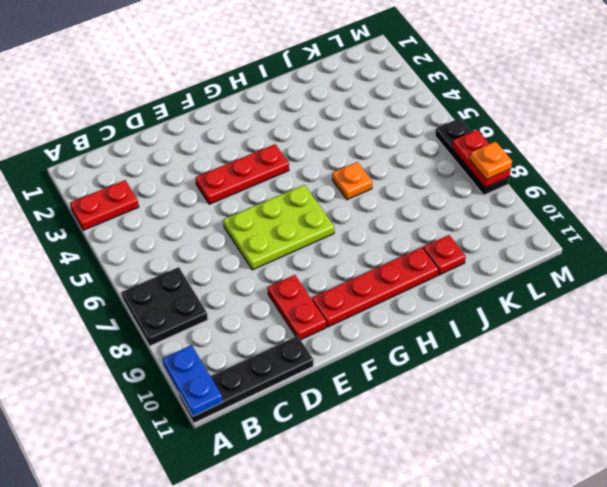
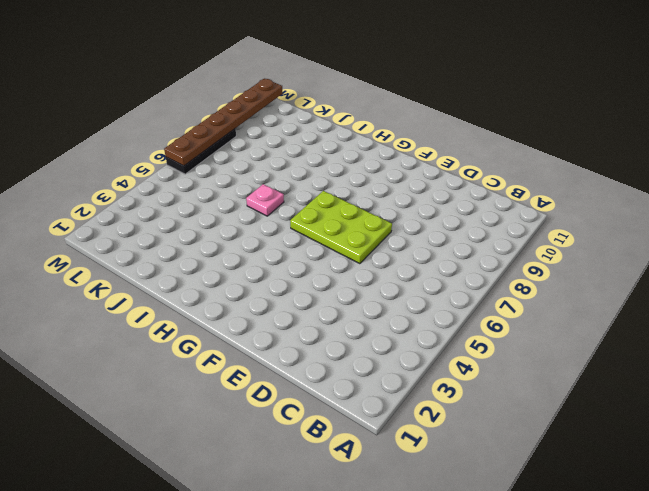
pink 1x1 plate [246,184,284,216] -> orange 1x1 plate [332,162,372,200]
brown 1x6 plate [164,79,283,166] -> red 1x2 plate [452,130,511,187]
none -> red 1x2 plate [70,180,139,230]
none -> black 2x2 plate [121,267,208,346]
none -> black 1x4 plate [178,336,313,423]

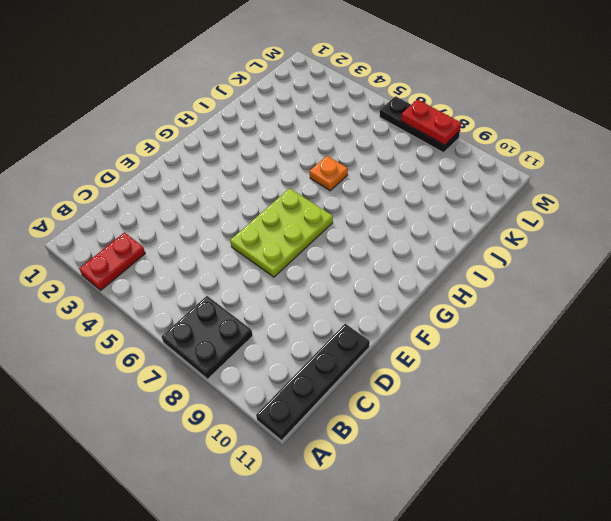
none -> red 1x3 plate [196,144,289,204]
none -> red 1x2 plate [268,275,326,340]
none -> red 1x4 plate [312,247,439,327]

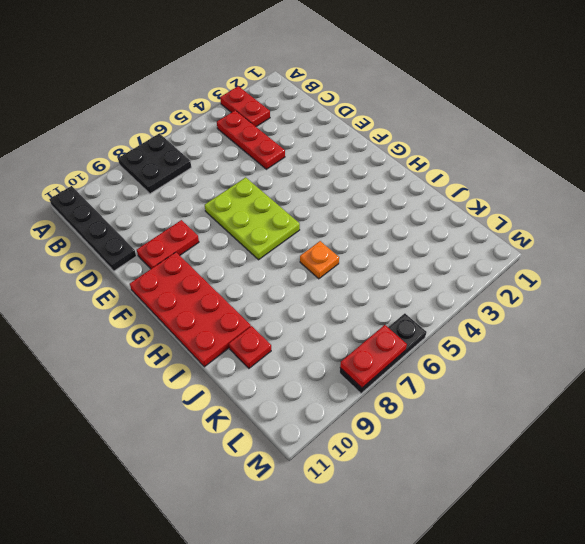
red 1x3 plate [217,110,285,169] -> red 1x3 plate moved to [196,144,289,204]
red 2x4 plate [130,252,251,367] -> red 1x4 plate [312,247,439,327]
none -> blue 1x2 plate [162,345,222,416]
none -> orange 1x1 plate [470,142,512,180]

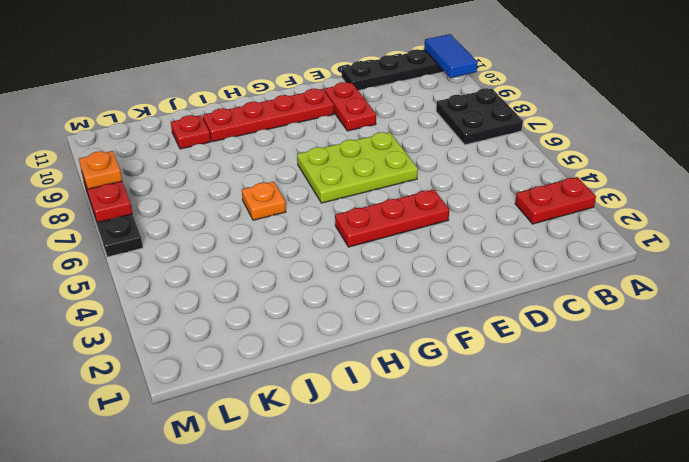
blue 1x2 tile [424,34,478,78] -> blue 1x2 plate [162,345,222,416]

